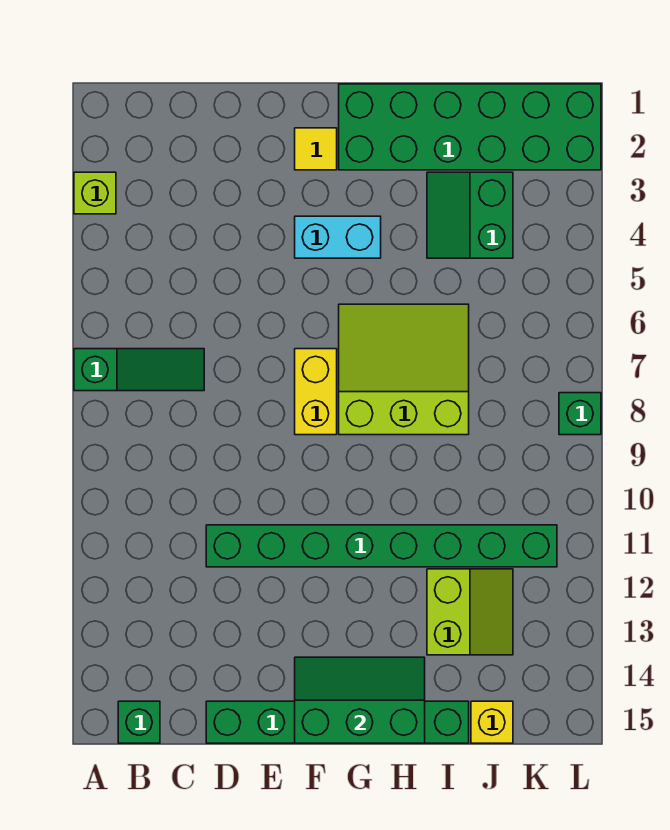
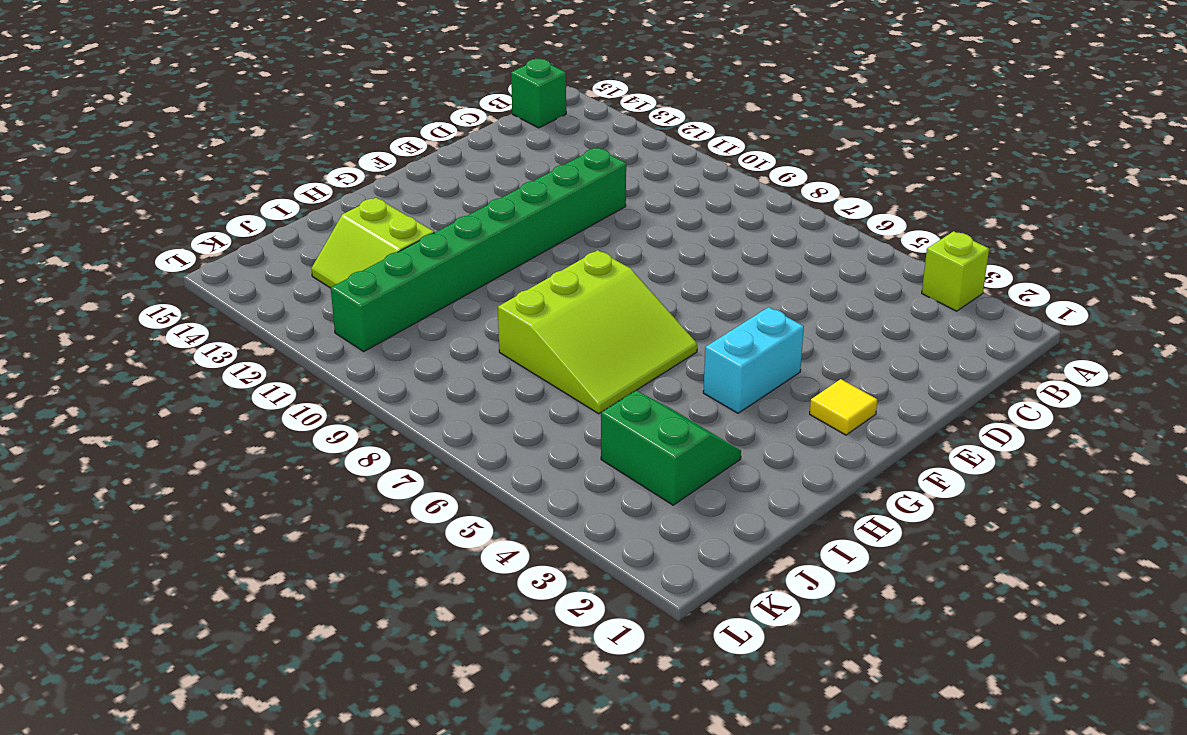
none -> green 1x3 slope [74,349,204,391]
none -> green 1x6 brick [206,701,469,743]
none -> yellow 1x2 brick [295,349,337,435]

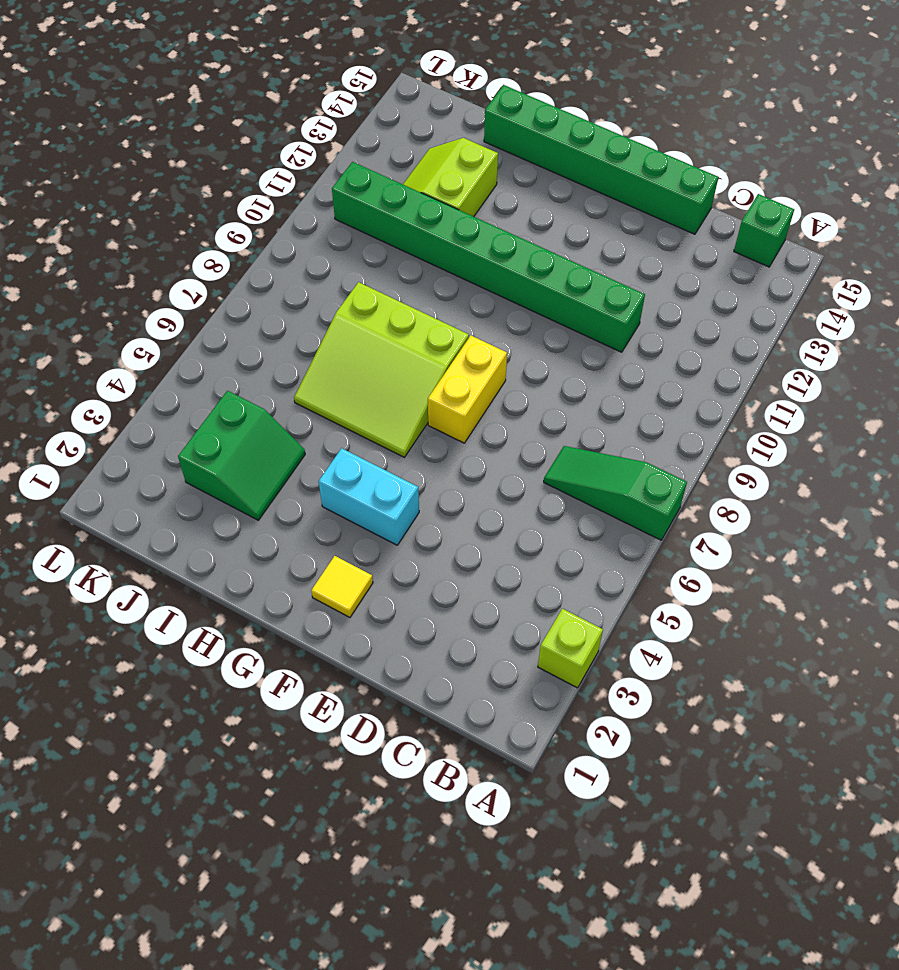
none -> green 2x6 brick [339,84,601,170]
none -> yellow 1x1 brick [471,701,513,743]
none -> green 1x1 brick [559,393,601,435]

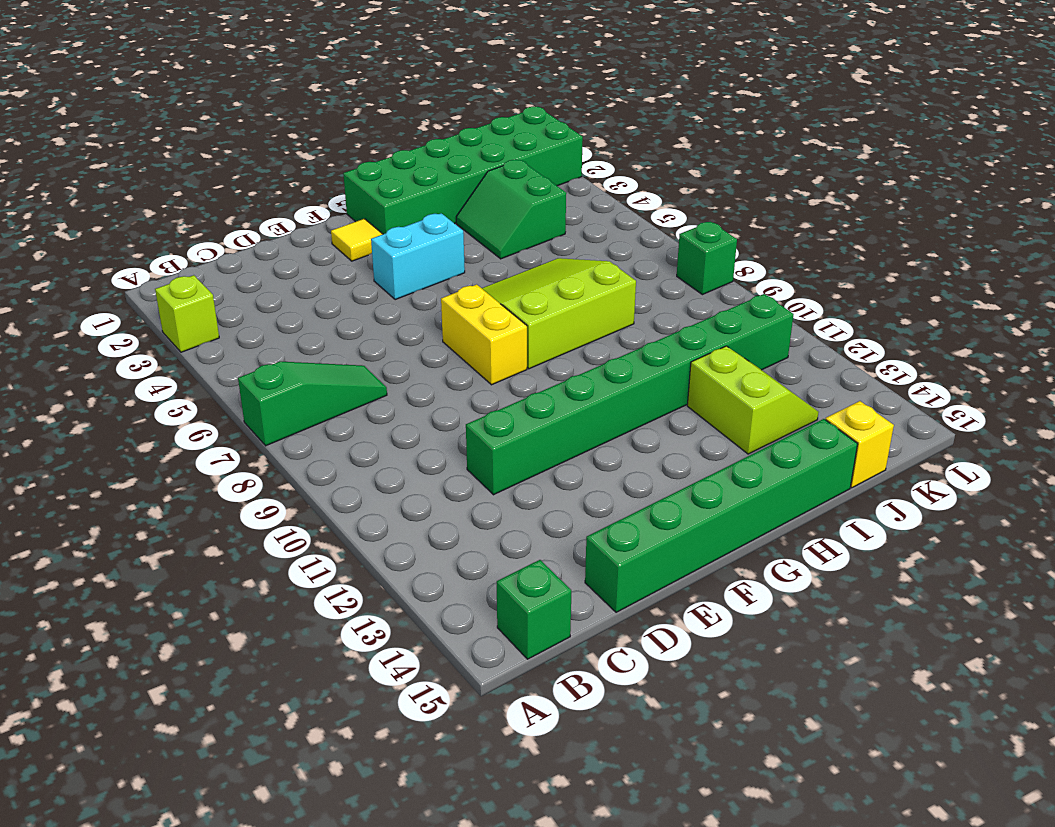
none -> green 2x3 slope [295,657,425,743]

